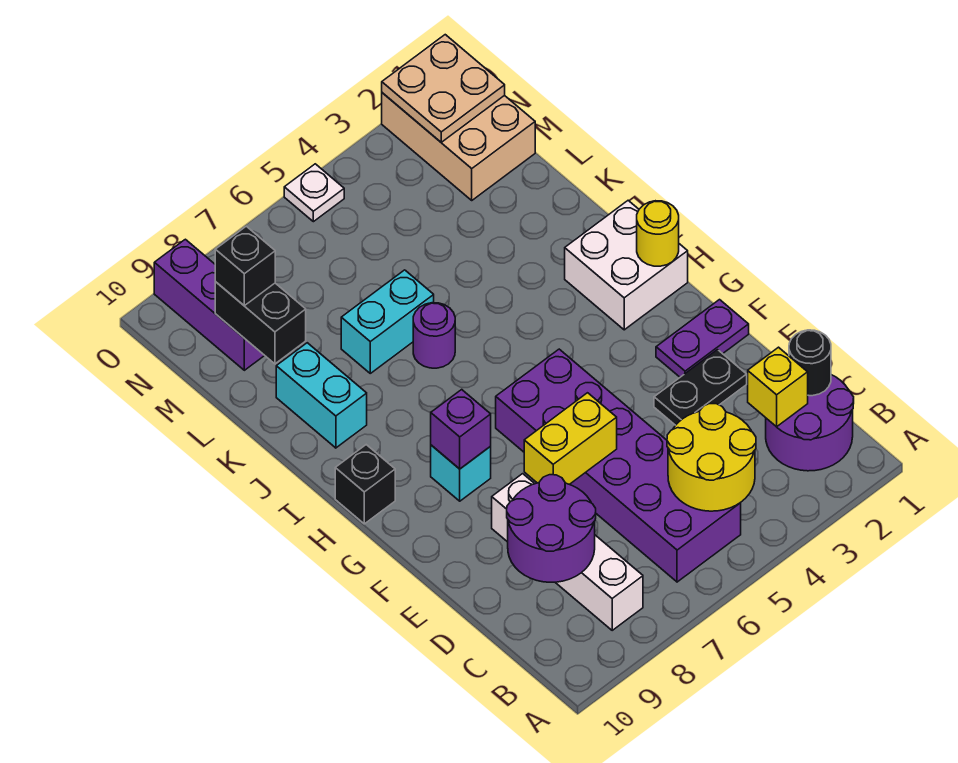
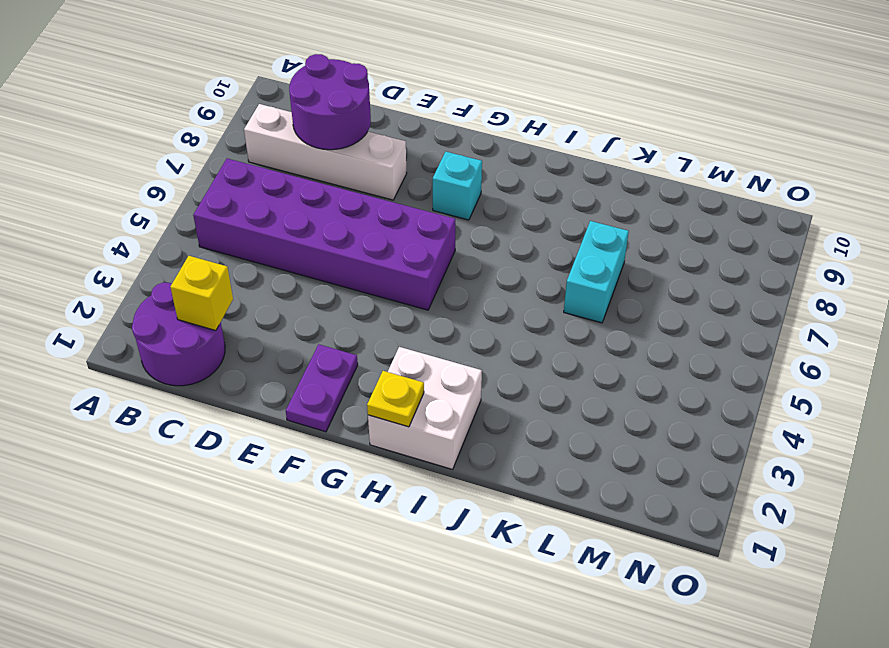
yellow 1x1 plate [367,371,424,427] -> yellow 1x1 round brick [637,201,679,266]
none -> black 1x2 plate [654,350,747,425]
none -> black 1x1 brick [335,445,395,524]
none -> purple 1x1 round brick [413,303,455,368]

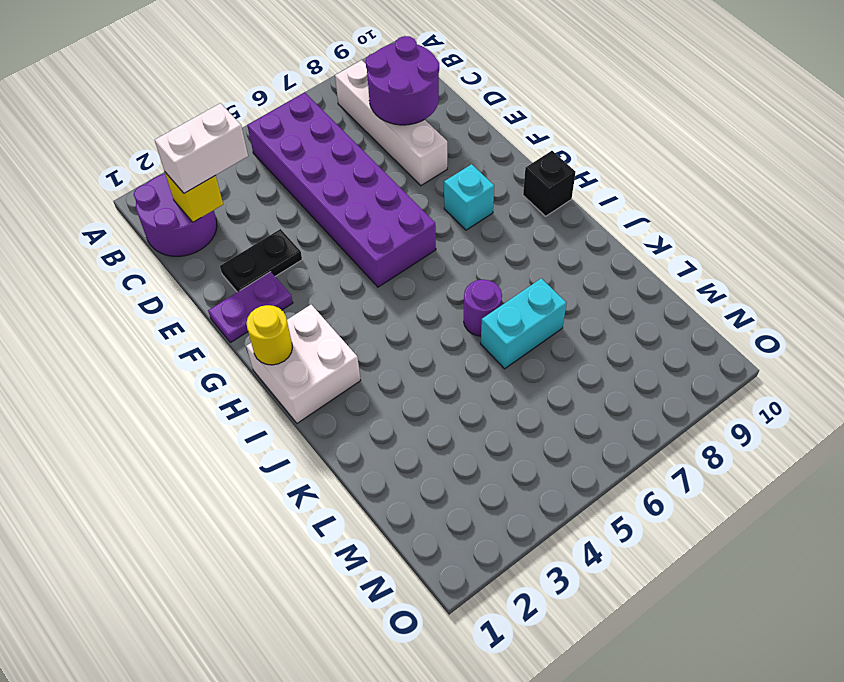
white 1x2 brick [155,103,248,193] -> none
none -> cyan 1x2 brick [276,343,367,448]
none -> tan 2x3 brick [382,93,535,200]
none -> purple 1x3 brick [154,239,265,370]

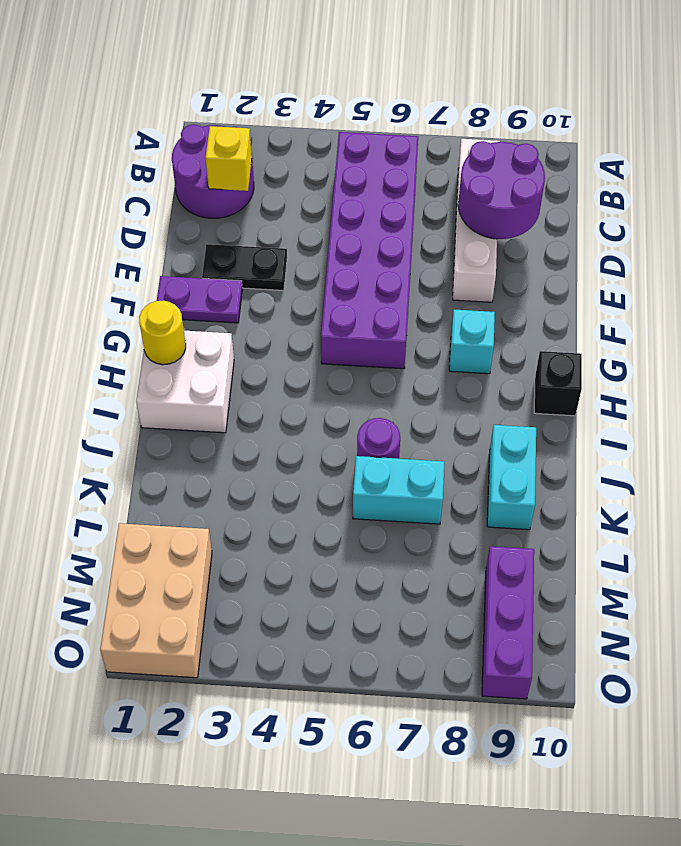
none -> white 1x1 plate [284,164,344,222]
none -> yellow 2x2 round brick [667,404,756,511]
none -> black 1x1 round brick [789,330,831,396]

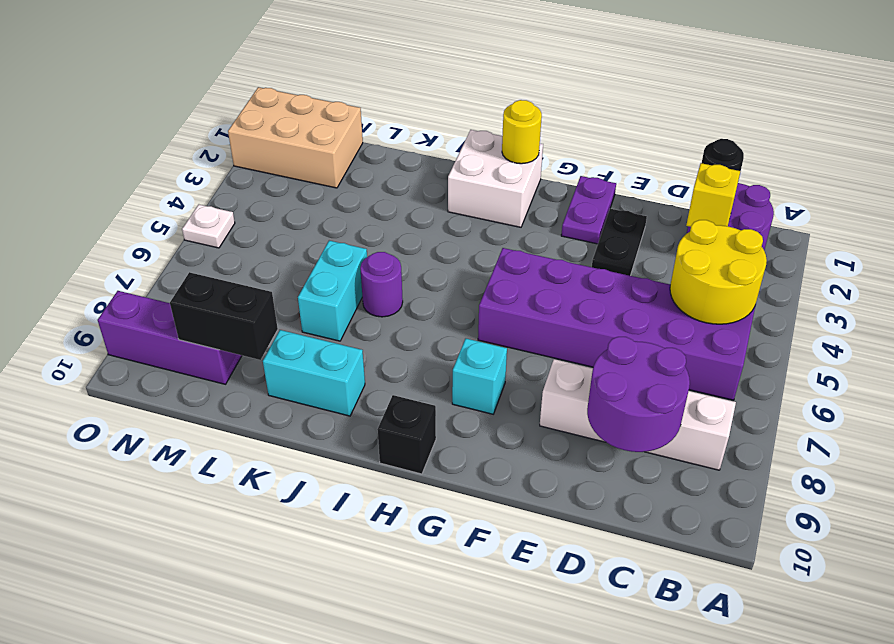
none -> yellow 1x2 brick [524,393,617,484]
none -> purple 1x1 brick [431,390,491,469]
none -> tan 2x2 plate [382,35,505,142]

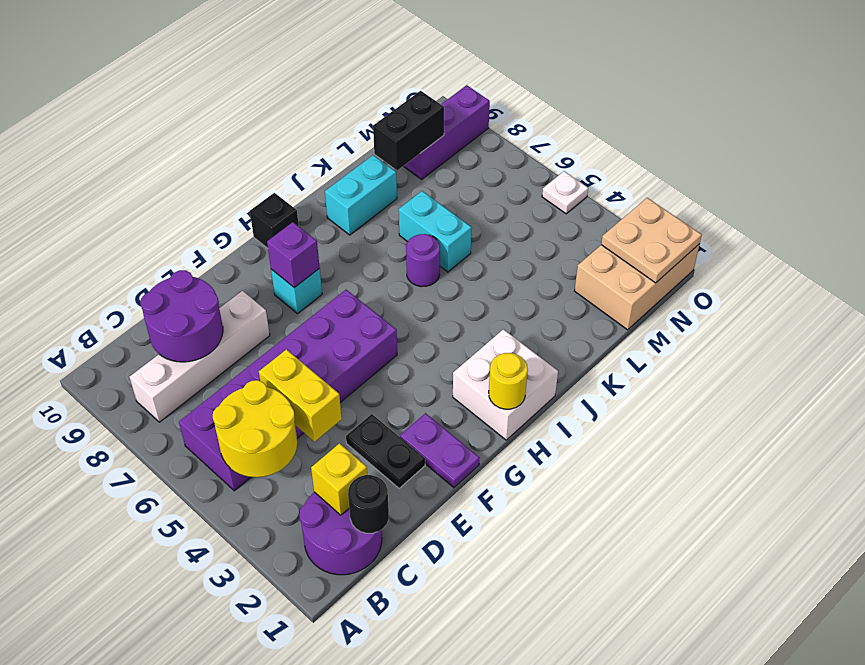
yellow 1x2 brick [259,349,342,442] -> yellow 1x2 brick moved to [524,393,617,484]
none -> black 1x1 brick [215,226,275,306]

